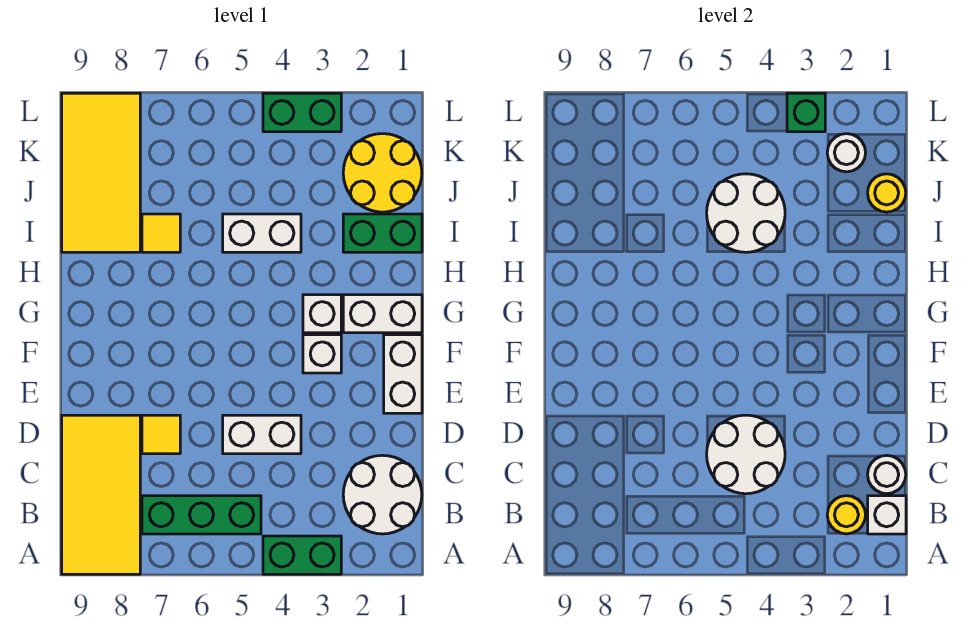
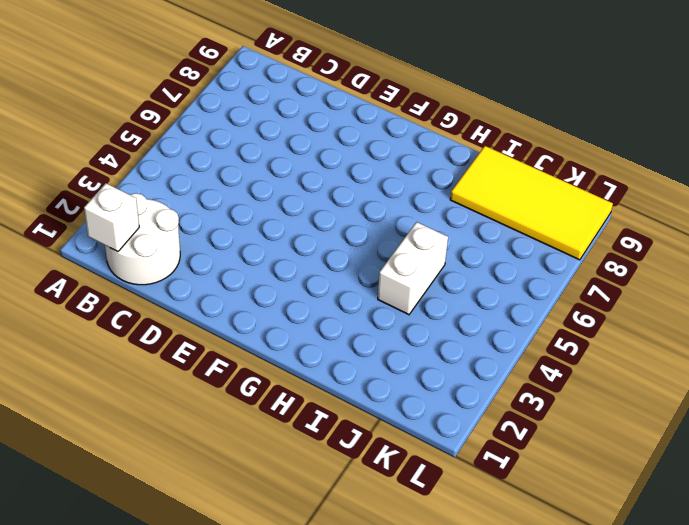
none -> green 1x2 brick [263,536,341,574]
none -> yellow 2x4 tile [62,415,140,574]
none -> green 1x3 brick [142,496,261,534]

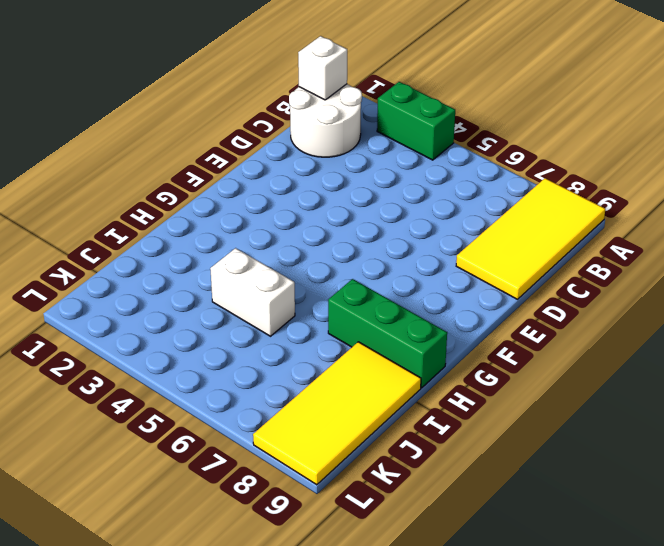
green 1x3 brick [328,279,447,388] -> green 1x3 brick moved to [142,496,261,534]
none -> white 1x2 brick [223,415,301,454]
none -> yellow 1x1 tile [142,415,180,454]
none -> white 1x2 brick [384,335,422,413]

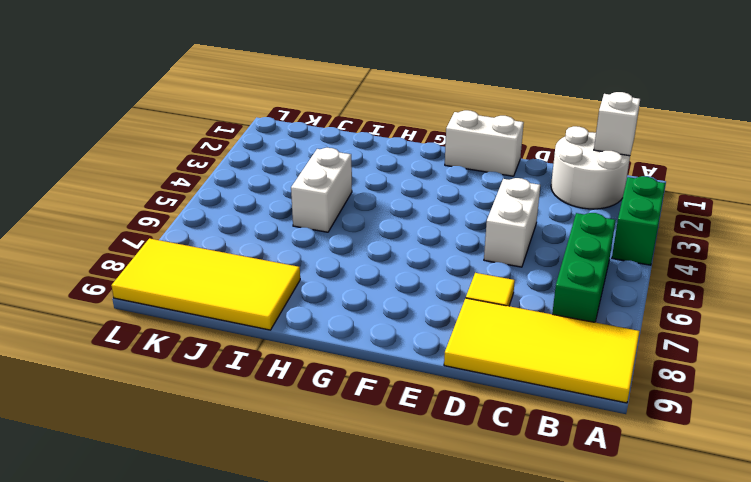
none -> white 1x1 brick [303,335,341,373]
none -> white 1x2 brick [343,295,422,333]
none -> white 1x1 brick [303,295,341,333]

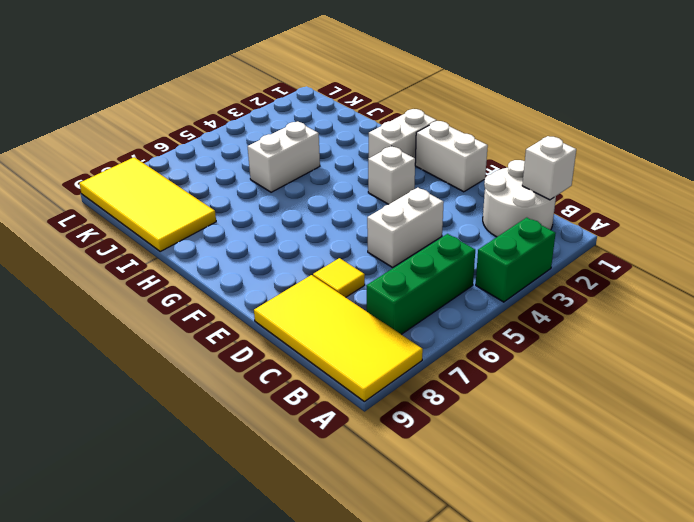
none -> white 1x1 brick [303,295,341,333]
none -> green 1x2 brick [343,214,422,252]
none -> yellow 1x1 tile [142,214,180,252]

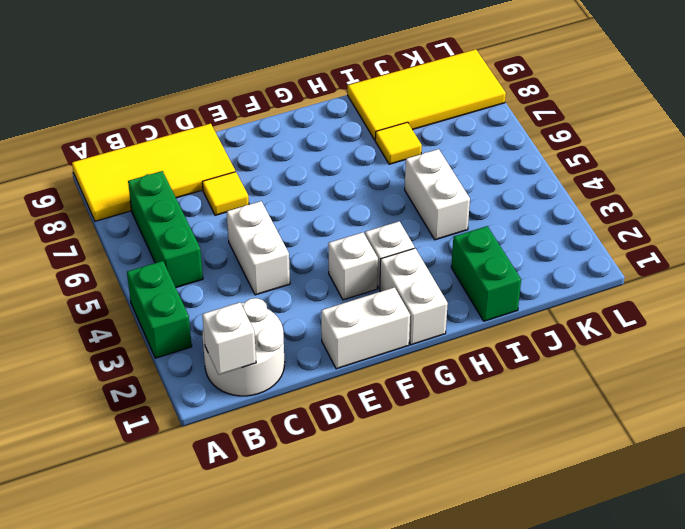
none -> yellow 2x2 round brick [343,134,422,212]
none -> green 1x2 brick [263,93,341,132]
none -> yellow 1x1 round brick [827,496,866,534]

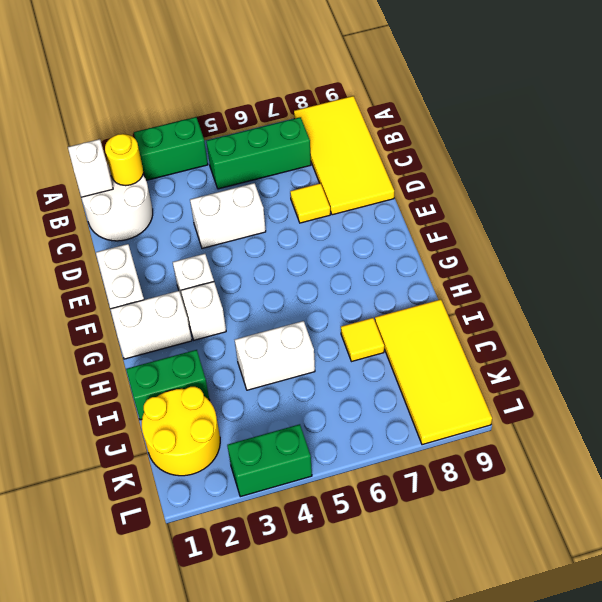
none -> white 1x1 round brick [868,455,906,494]
none -> white 2x2 round brick [707,415,785,494]
none -> white 2x2 round brick [707,174,785,252]

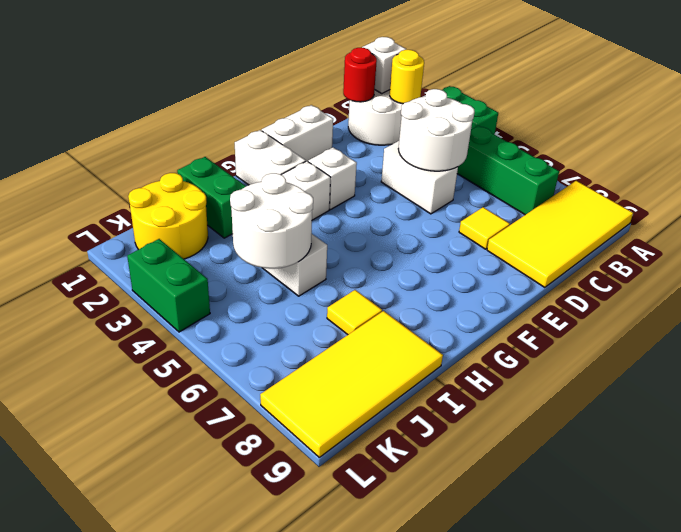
red 1x1 round brick [343,48,377,102] -> white 1x1 round brick [868,455,906,494]
none -> yellow 1x1 round brick [868,174,906,212]
none -> white 1x1 round brick [827,134,866,172]
none -> green 1x1 brick [787,93,825,132]

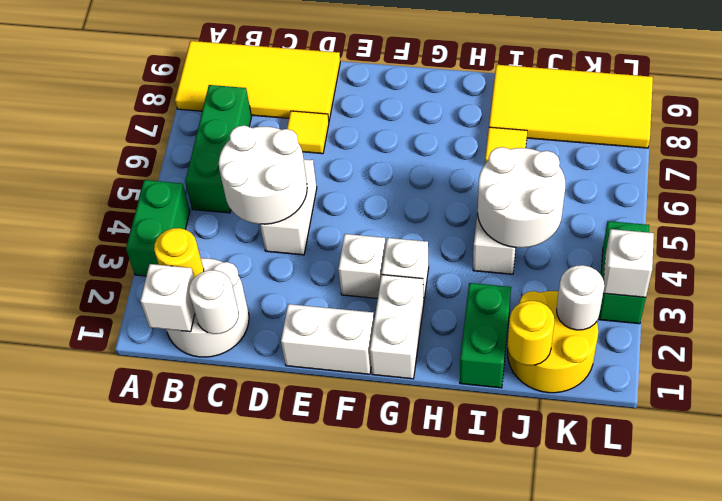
white 1x1 brick [603,229,654,297] -> green 1x1 brick [787,93,825,132]

